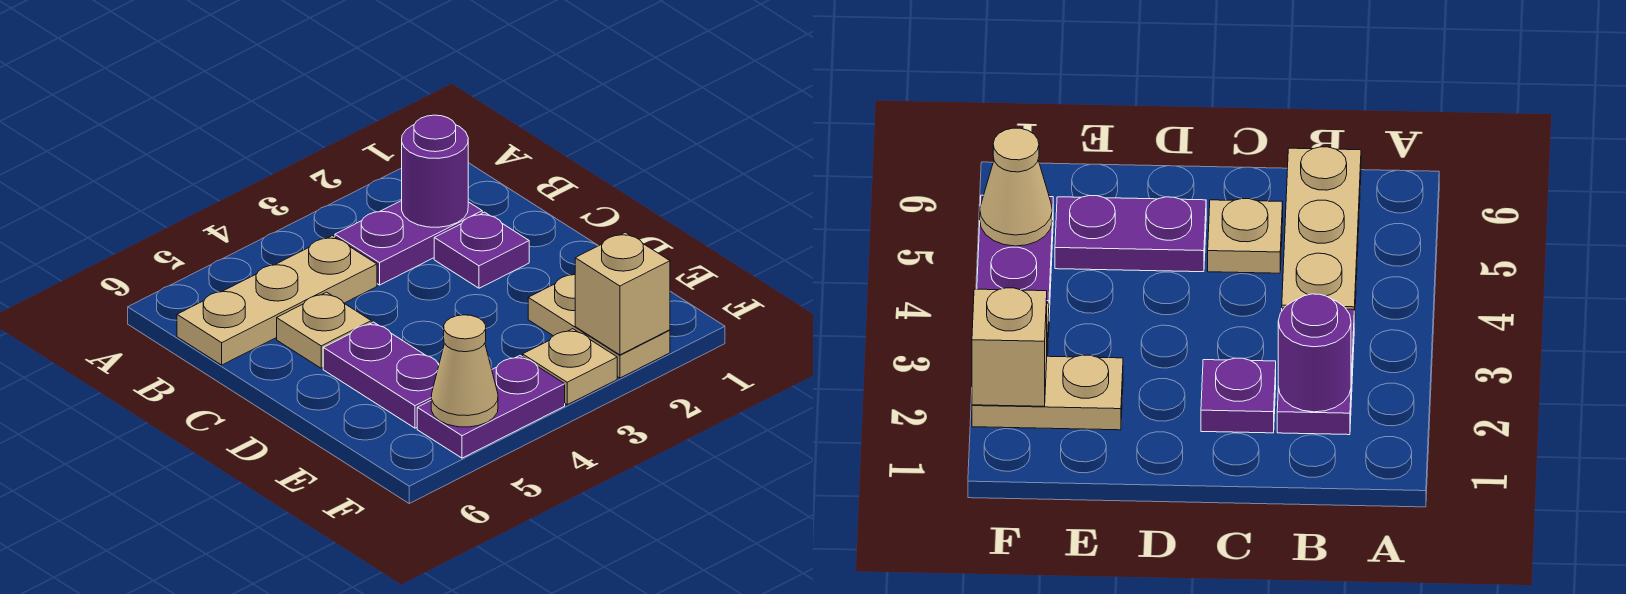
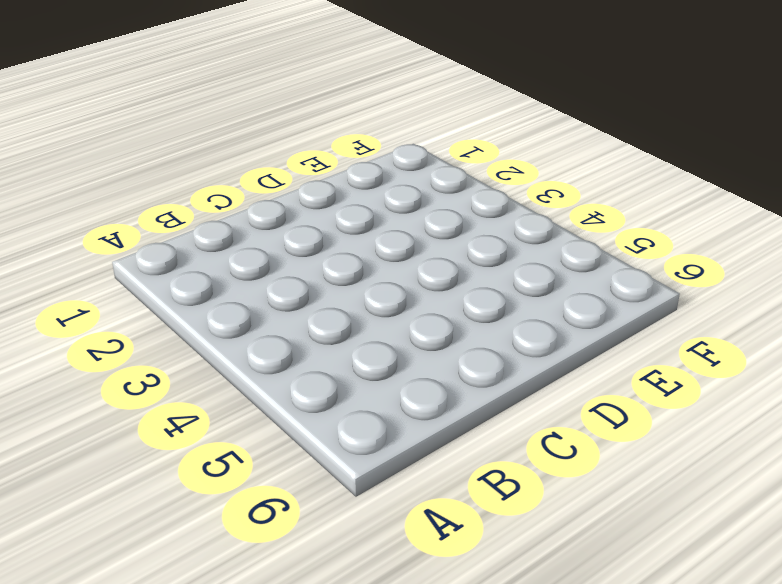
none -> purple 1x2 plate [335,201,482,285]
none -> tan 1x3 plate [177,236,377,365]

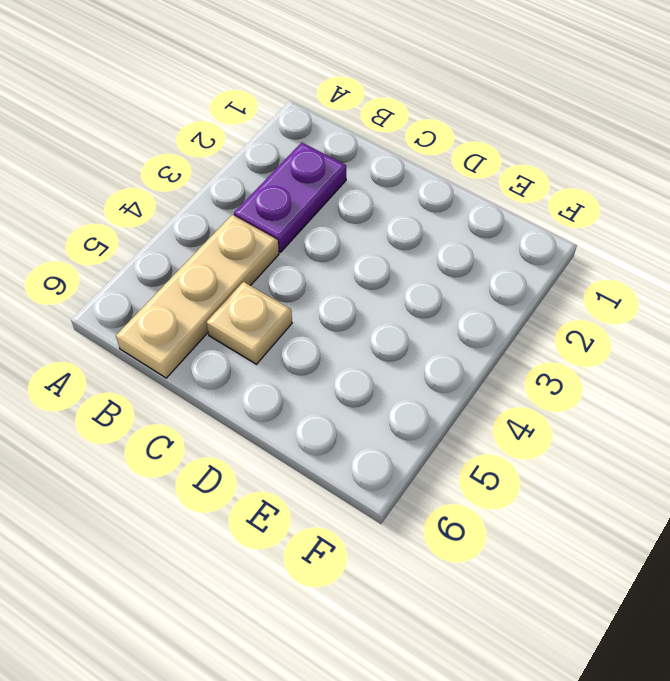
none -> purple 1x1 plate [434,212,529,288]
none -> purple 1x2 plate [323,322,439,428]

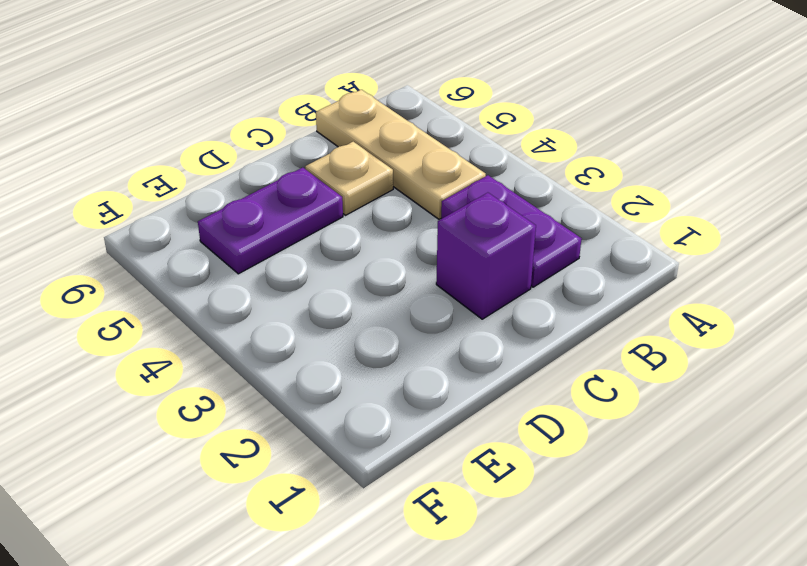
purple 1x1 brick [436,193,536,319] -> purple 1x1 plate [434,212,529,288]
none -> tan 1x2 plate [528,274,670,378]
none -> tan 1x1 plate [523,329,617,405]

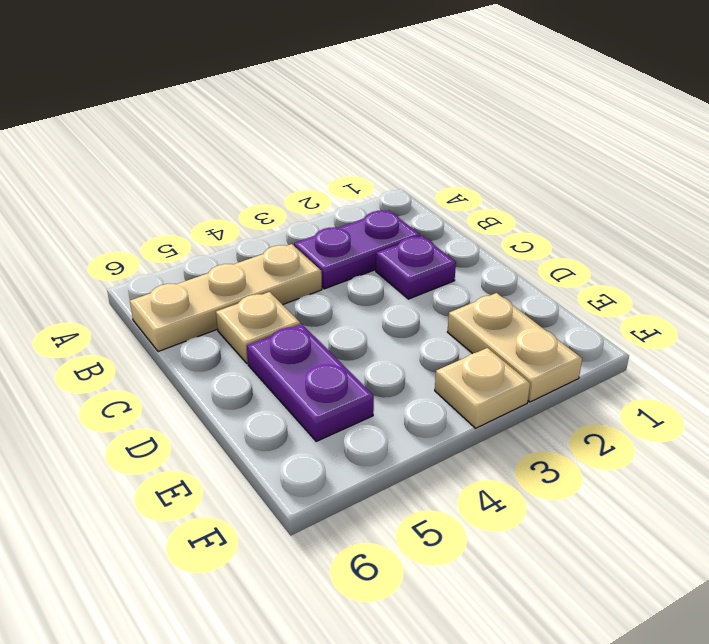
none -> purple 1x2 plate [417,356,565,458]
none -> purple 1x1 round brick [402,115,468,227]

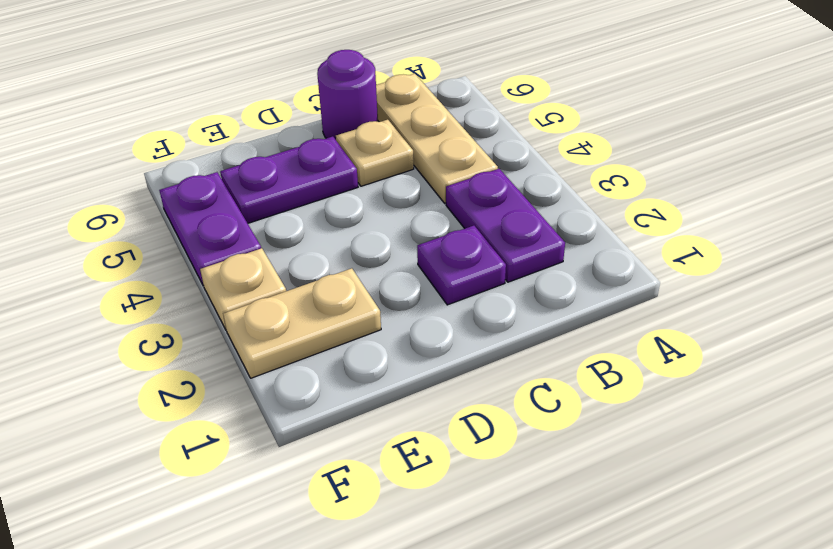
purple 1x1 round brick [317,50,378,140] -> purple 1x1 round brick moved to [402,115,468,227]
none -> tan 1x1 brick [575,232,670,355]
none -> tan 1x1 cone [431,315,498,427]

